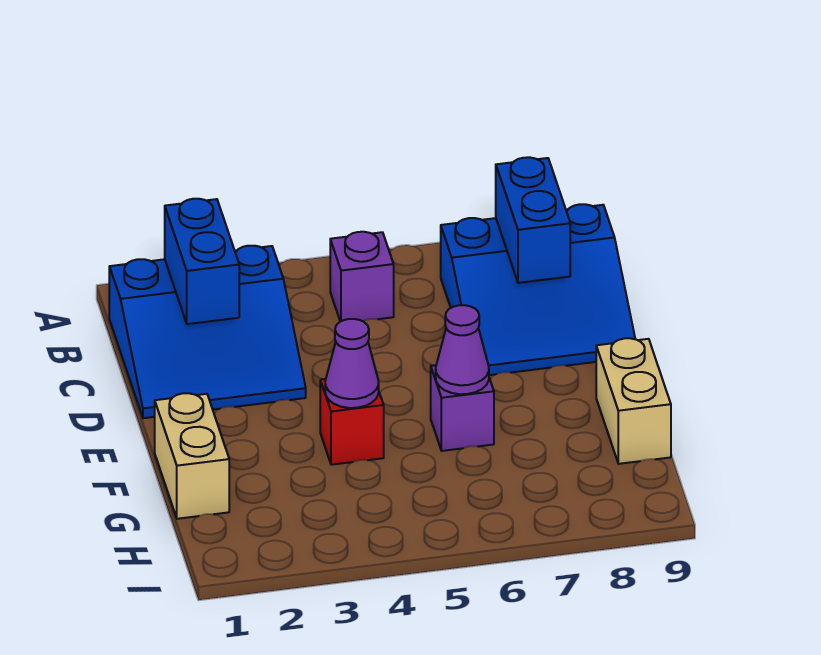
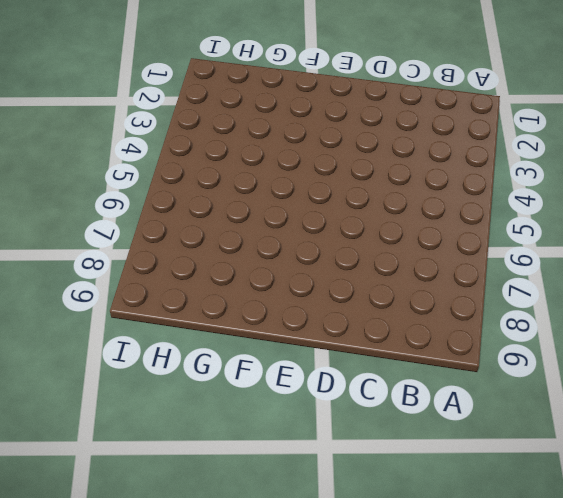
none -> blue 3x3 slope [109,246,306,418]
none -> purple 1x1 brick [330,232,394,322]

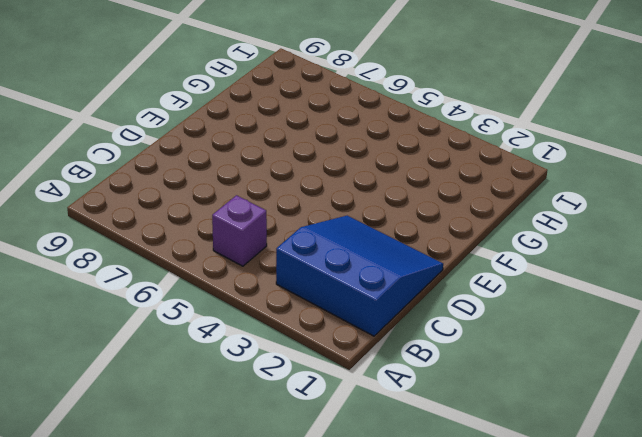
none -> blue 3x3 slope [441,204,635,375]
none -> tan 1x2 brick [155,393,229,519]

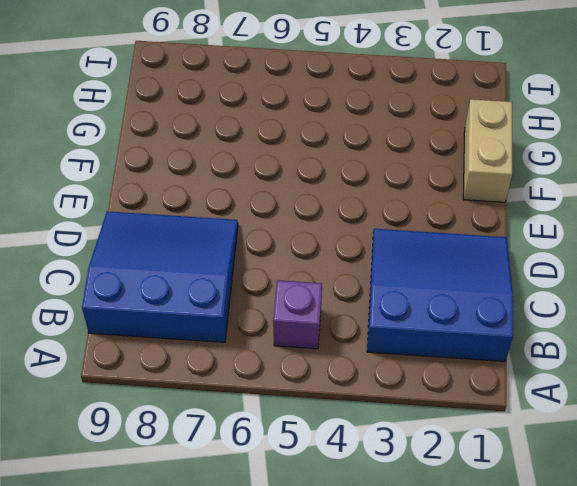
none -> red 1x1 brick [320,379,384,465]
none -> purple 1x1 brick [431,365,494,451]

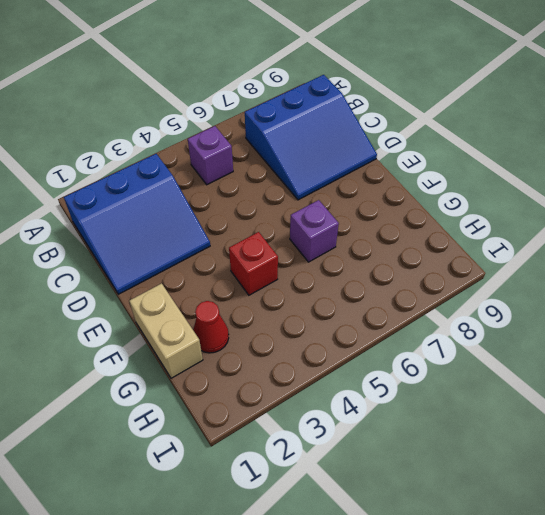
red 1x1 cone [193,301,229,353] -> none
none -> tan 1x2 brick [596,338,671,464]
none -> blue 1x2 brick [165,199,239,324]

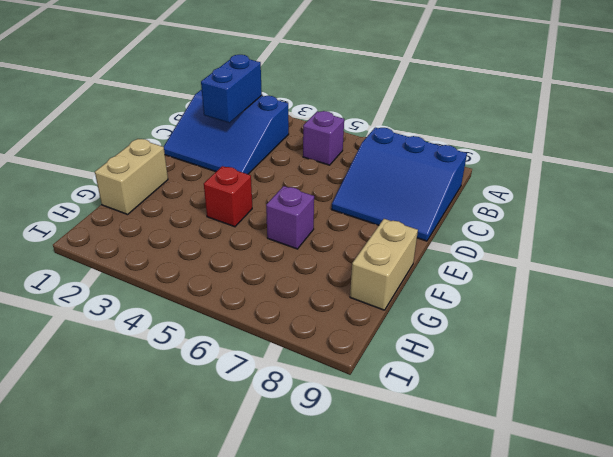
none -> blue 1x2 brick [496,157,570,283]
none -> purple 1x1 cone [325,319,379,408]

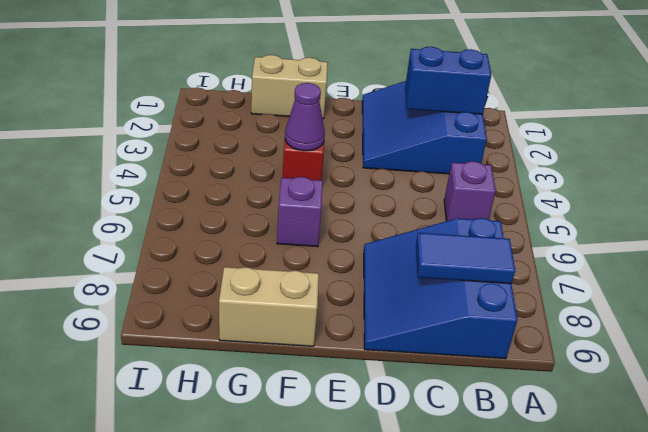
blue 1x2 tile [416,233,515,284] -> blue 1x2 brick [496,157,570,283]
none -> purple 1x1 cone [436,305,489,394]

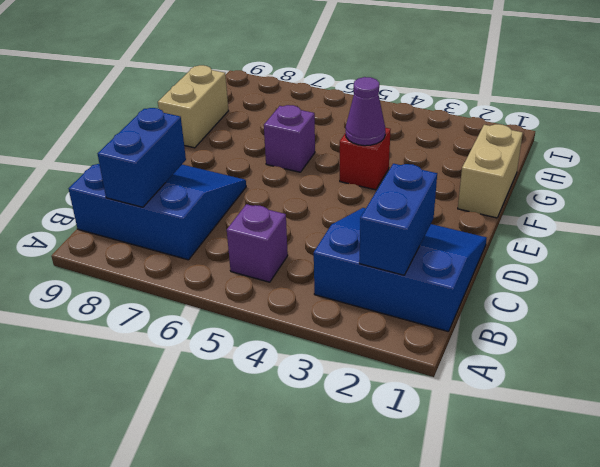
none -> purple 1x1 cone [436,305,489,394]

